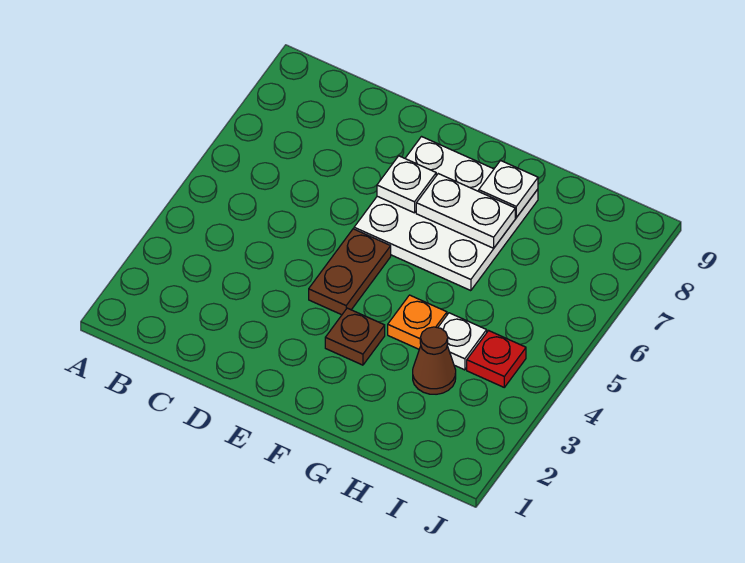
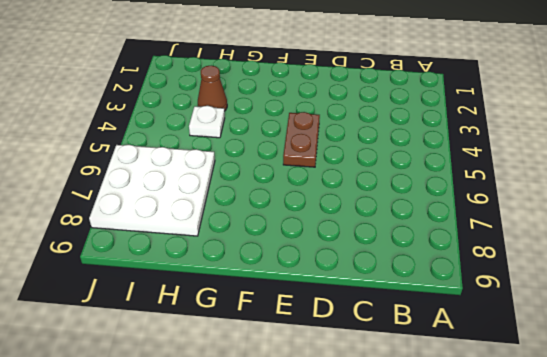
white 3x3 plate [89,145,215,236] -> white 3x3 plate moved to [354,137,538,291]
none -> brown 1x1 plate [325,308,385,365]
none -> orange 1x1 plate [388,295,447,349]

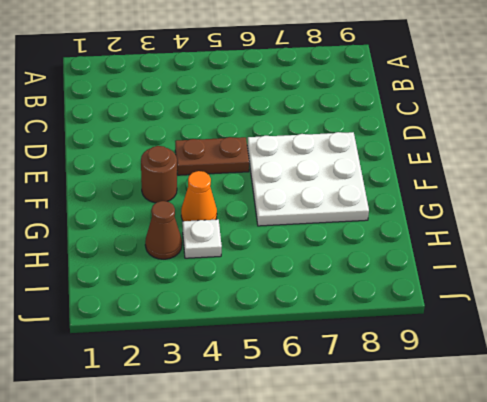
brown 1x1 round brick [141,146,177,203] -> brown 1x1 plate [325,308,385,365]
orange 1x1 cone [181,171,217,221] -> orange 1x1 plate [388,295,447,349]
none -> red 1x1 plate [467,331,526,387]
none -> white 1x1 plate [377,156,436,213]

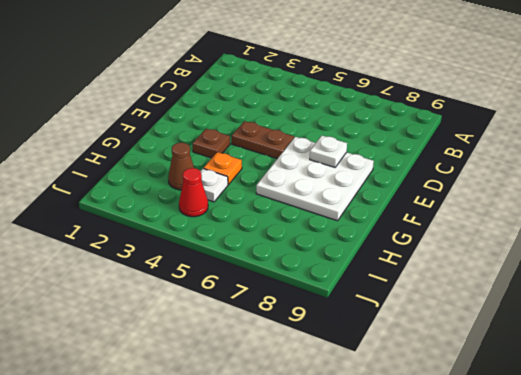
red 1x1 cone [179,168,208,217] -> red 1x1 plate [467,331,526,387]
none -> white 1x2 plate [416,174,515,248]
none -> white 1x1 plate [479,161,538,217]

